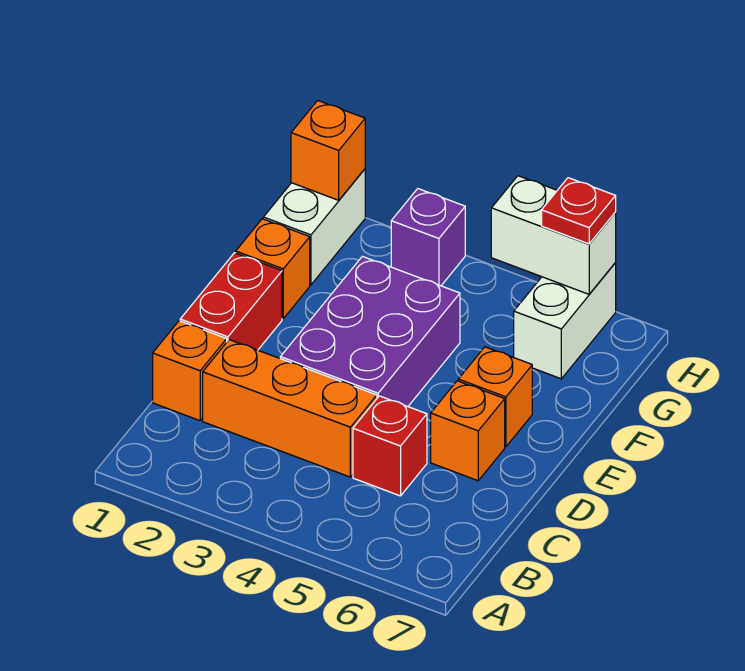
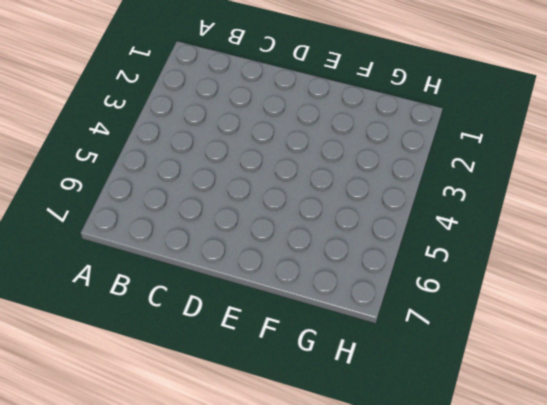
none -> orange 1x1 brick [153,321,227,421]
none -> orange 1x3 brick [203,340,377,477]
none -> red 1x1 brick [353,396,427,496]

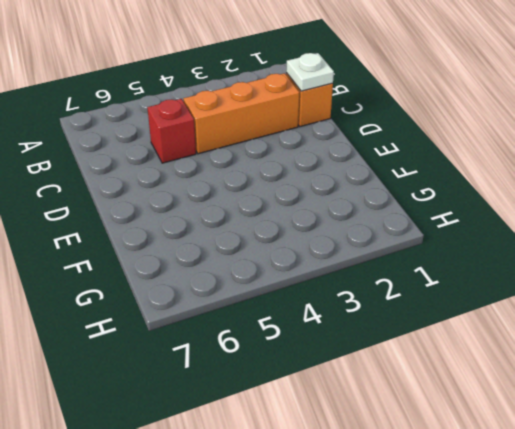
white 1x1 plate [286,53,334,91] -> none
none -> red 1x2 brick [180,253,282,350]
none -> purple 2x3 brick [280,256,460,406]
none -> orange 1x1 brick [431,381,505,481]

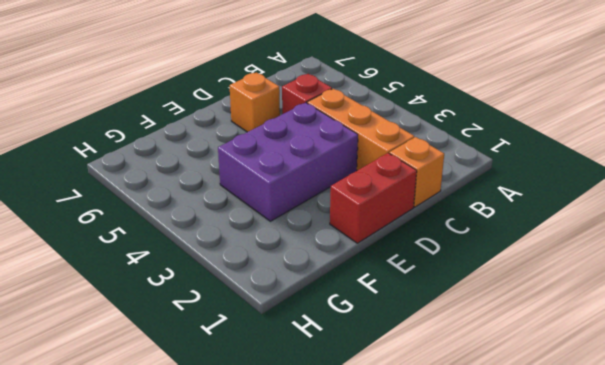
none -> orange 1x1 brick [458,347,532,447]
none -> orange 1x1 brick [236,219,310,319]
none -> white 1x2 brick [263,169,365,285]

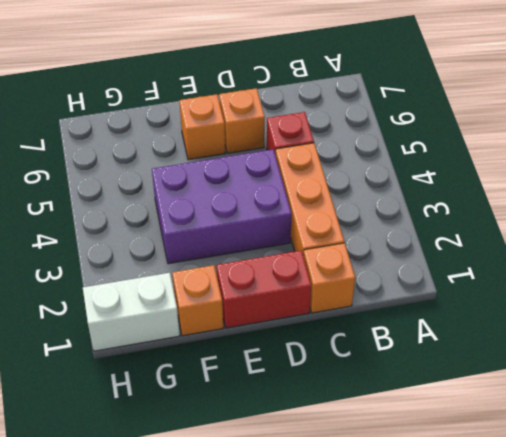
none -> white 1x2 brick [514,263,616,379]
none -> purple 1x1 brick [391,189,465,286]
none -> orange 1x1 brick [291,100,365,200]

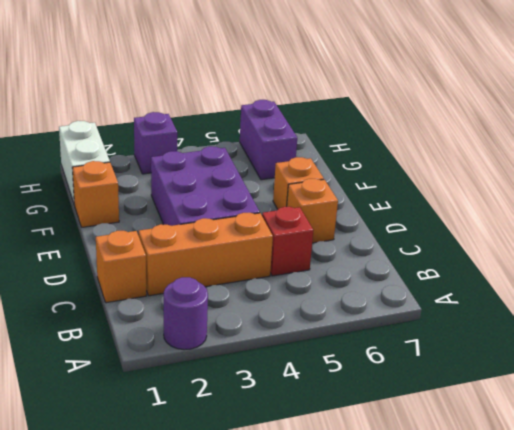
purple 1x1 round brick [164,277,208,350] -> none
purple 1x2 brick [240,100,297,180] -> white 1x2 brick [514,263,616,379]
none -> red 1x2 brick [180,253,282,350]
none -> orange 1x1 brick [291,100,365,200]
none -> white 1x2 brick [491,176,616,294]

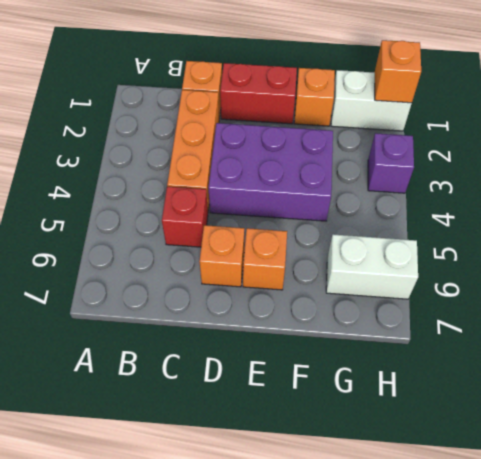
none -> white 1x2 brick [491,176,616,294]
none -> red 1x1 plate [542,178,616,244]

